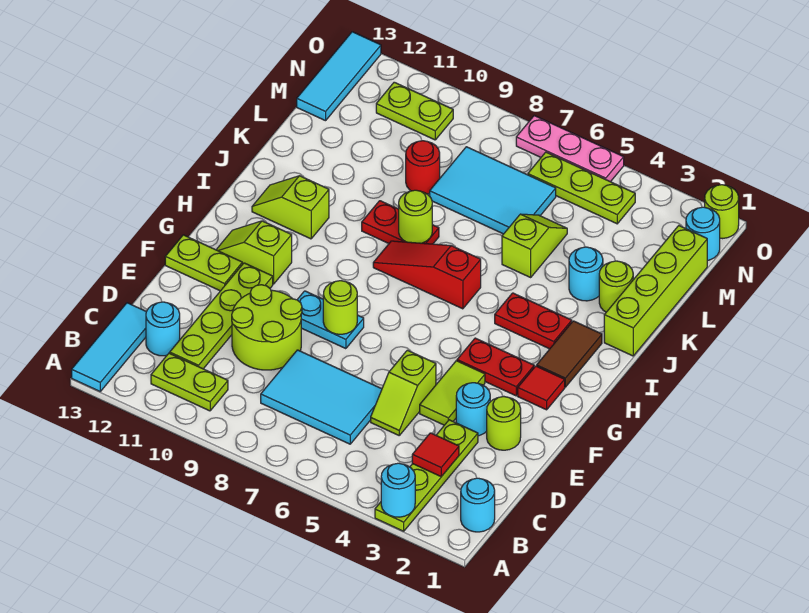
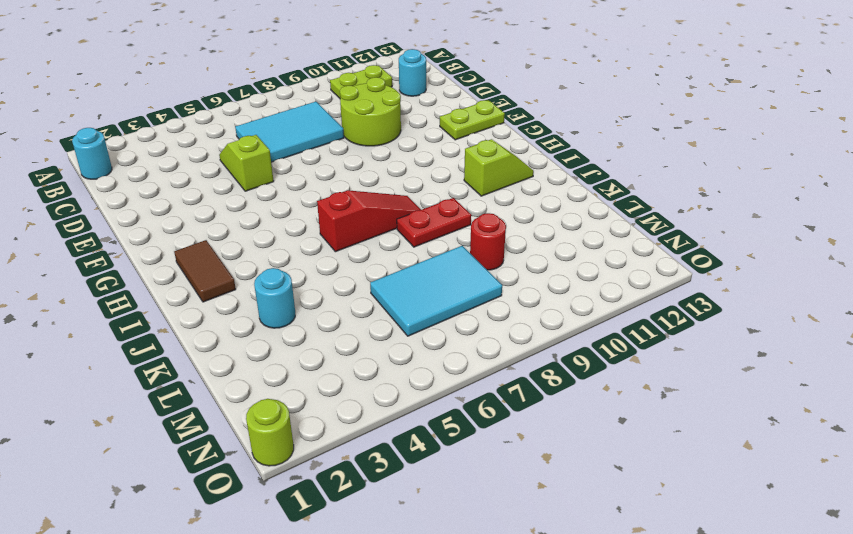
none -> lime 1x4 plate [375,420,478,531]
none -> cyan 1x3 tile [72,303,146,391]
none -> lime 1x4 plate [170,263,273,369]
none -> lime 1x1 round brick [487,397,521,450]

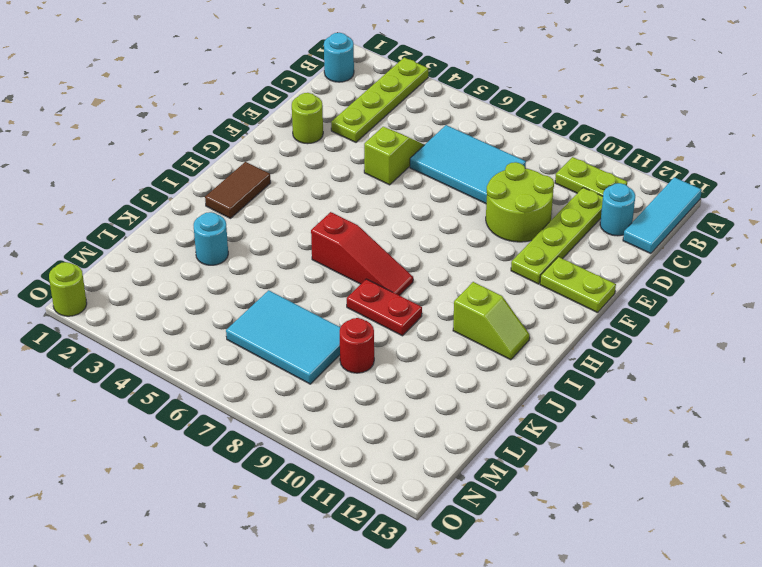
none -> cyan 1x1 round brick [456,383,490,436]
none -> lime 1x2 tile [420,361,485,425]
none -> cyan 1x2 plate [297,291,364,349]
none -> red 1x1 tile [518,366,565,410]

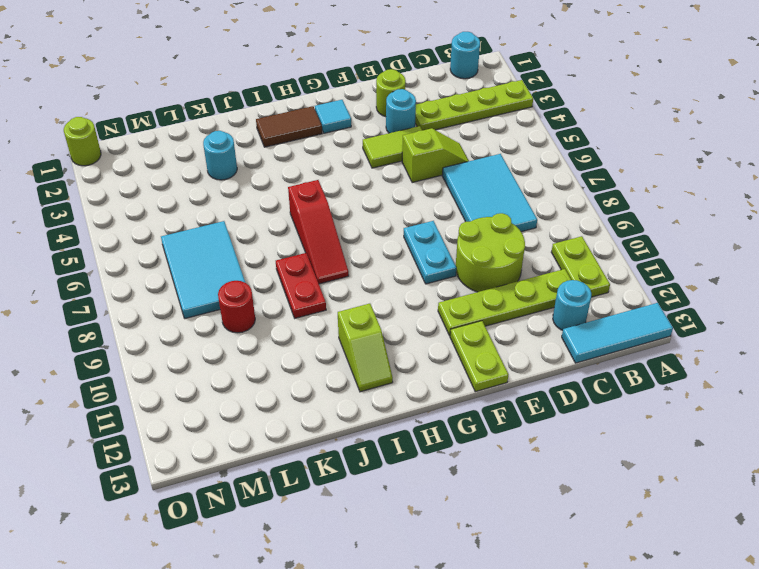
cyan 1x1 tile [315,100,351,133] -> red 1x1 tile [518,366,565,410]
none -> red 1x2 plate [457,338,534,396]
none -> lime 1x2 slope [216,221,292,284]
none -> red 1x2 plate [495,293,572,349]
none -> lime 1x4 brick [604,226,707,356]

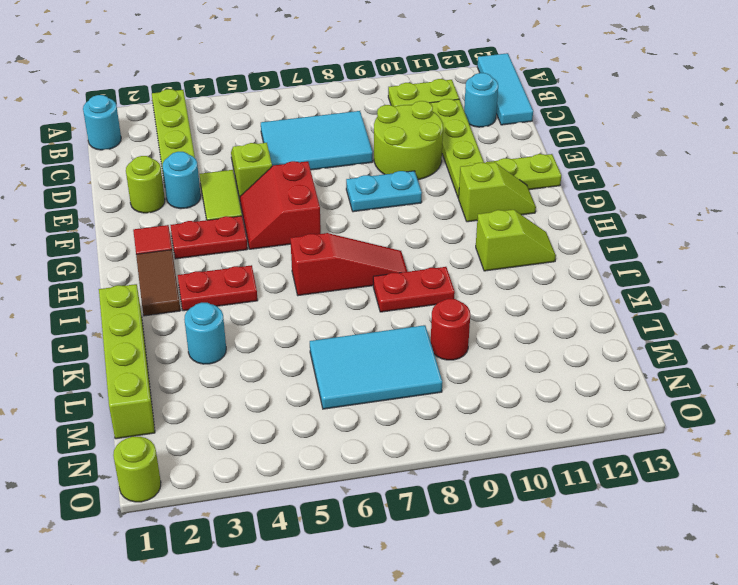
red 2x2 slope [240,161,321,249] -> none
none -> lime 1x1 round brick [599,261,633,312]
none -> lime 1x2 slope [502,214,567,277]
none -> cyan 1x3 tile [297,32,381,121]
none -> cyan 1x1 round brick [686,207,720,261]

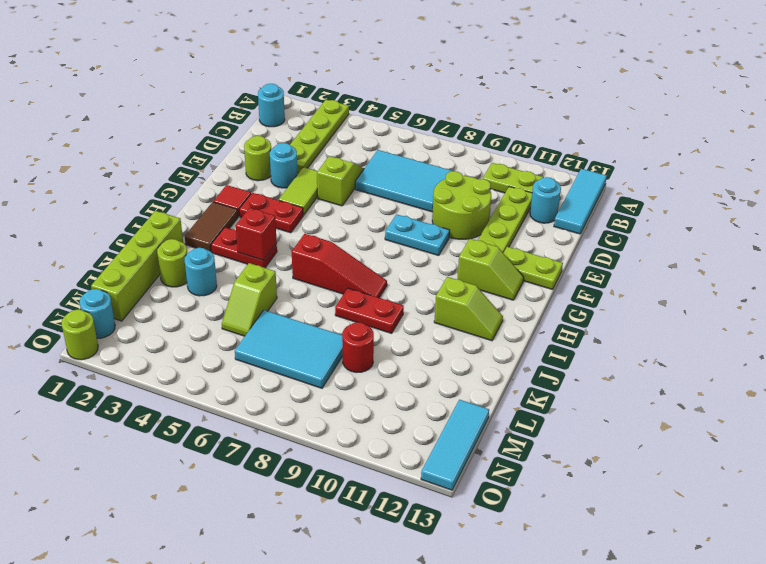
red 1x1 brick [236,208,277,260] -> none
none -> lime 1x3 plate [528,152,635,224]
none -> lime 1x2 plate [376,82,453,140]
none -> pink 1x3 plate [516,116,624,182]
none -> cyan 1x1 round brick [381,463,415,517]

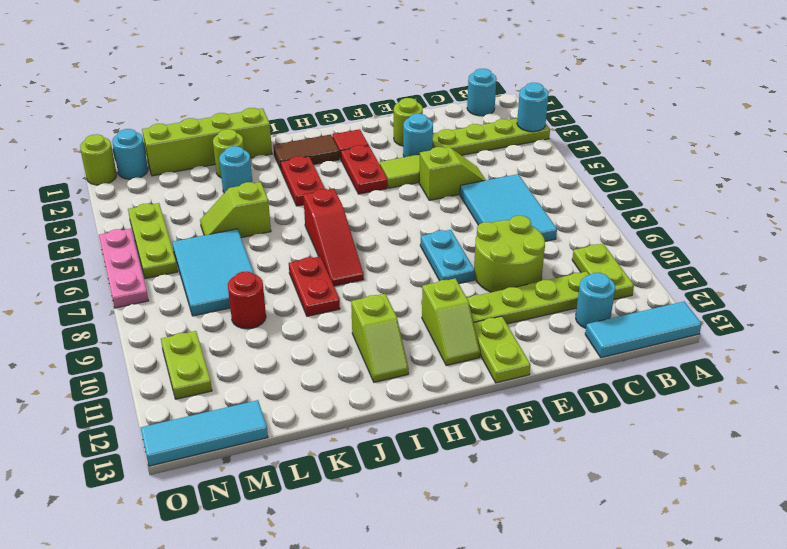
none -> red 1x1 tile [412,433,459,477]
none -> lime 1x1 round brick [323,281,357,334]
none -> lime 1x1 round brick [399,190,432,243]

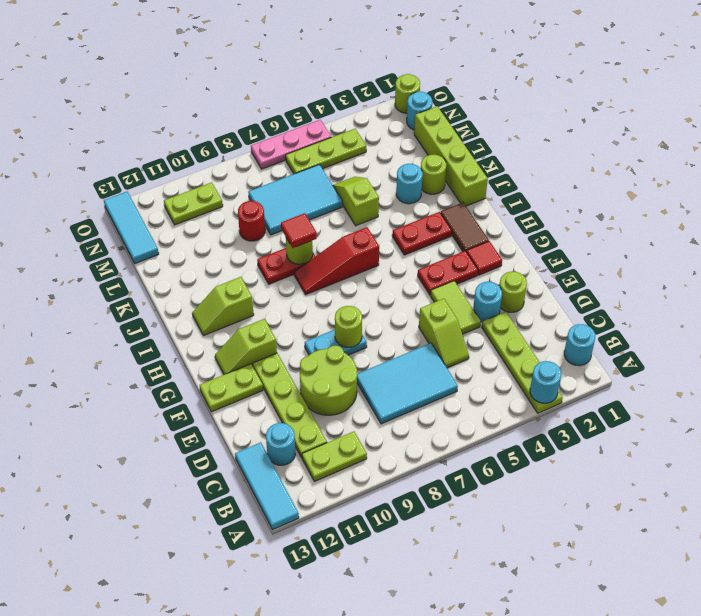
red 1x1 tile [281,213,317,248] -> red 1x1 tile moved to [412,433,459,477]

